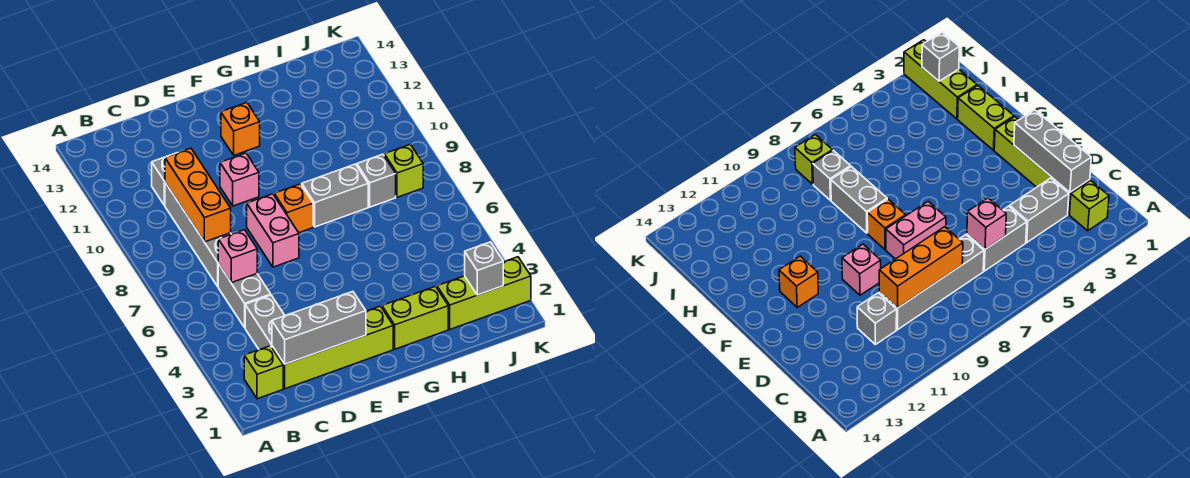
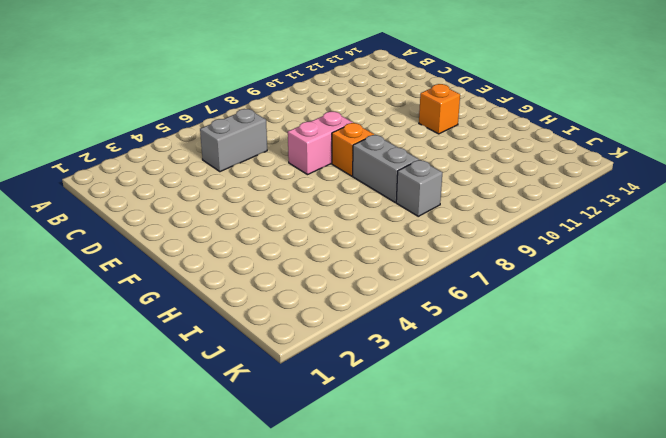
none -> lime 1x1 brick [244,346,283,399]
none -> lime 1x4 brick [272,306,393,389]
none -> grey 1x2 brick [245,295,285,350]

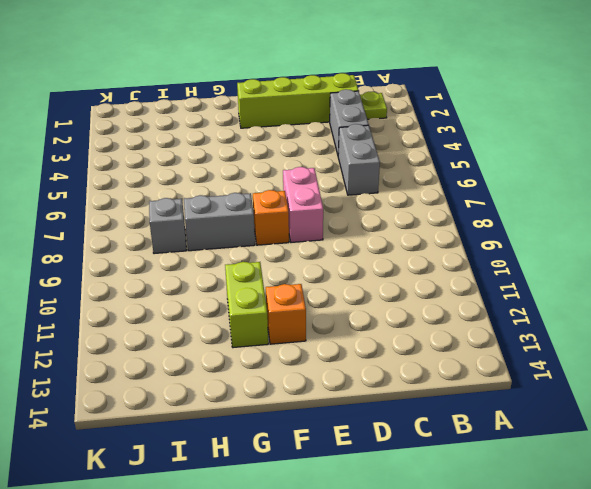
lime 1x1 plate [360,92,387,119] -> lime 1x1 brick [244,346,283,399]
lime 1x2 brick [225,262,268,348] -> lime 1x2 brick turned to [382,286,448,349]
none -> grey 1x4 brick [165,183,231,286]
none -> grey 1x1 brick [152,153,176,205]
none -> pink 1x1 brick [220,153,259,206]

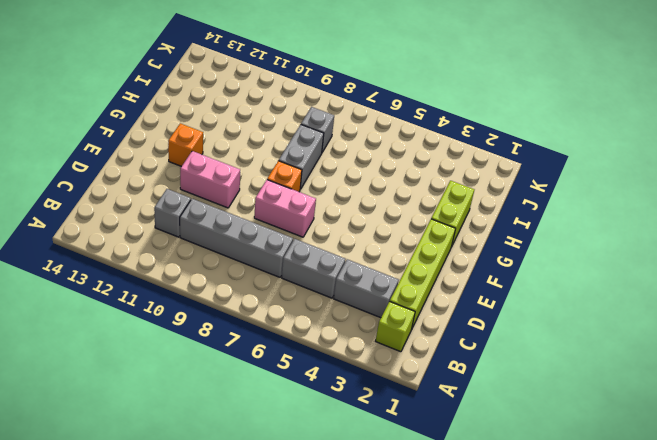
pink 1x2 brick [180,151,240,208] -> pink 1x1 brick [220,153,259,206]
none -> lime 1x3 brick [437,257,531,329]
none -> lime 1x1 brick [384,144,423,197]
none -> grey 1x3 brick [272,292,366,364]

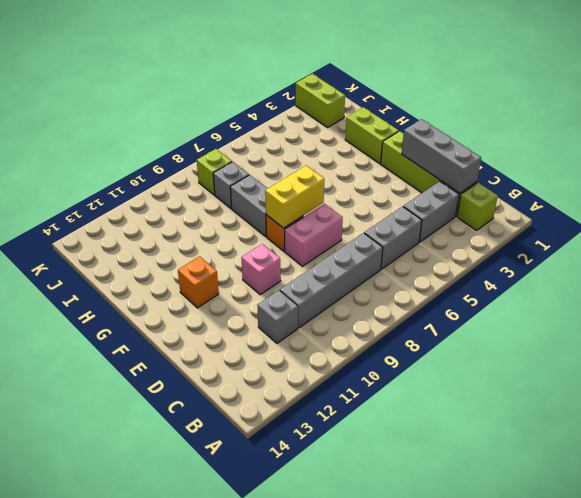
yellow 1x2 brick [265,165,324,228] -> none
lime 1x2 brick [296,74,345,128] -> lime 1x3 brick [437,257,531,329]
none -> pink 1x1 brick [218,230,257,283]
none -> orange 1x3 brick [165,148,231,242]
none -> grey 1x1 brick [465,242,503,295]

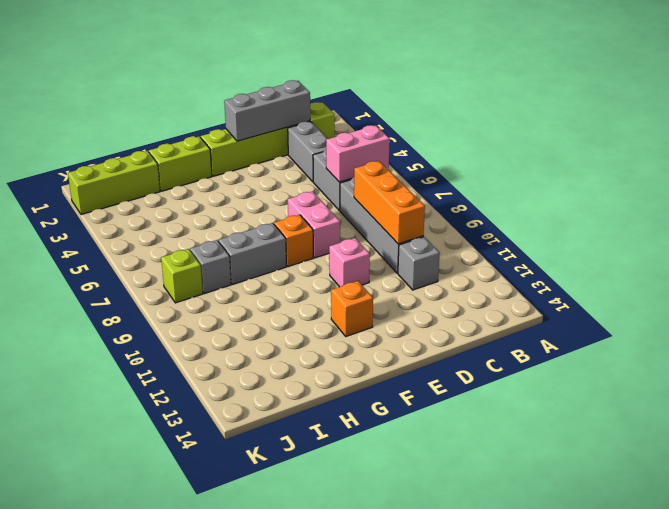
pink 1x2 brick [326,125,390,182] -> pink 1x1 brick [218,230,257,283]
none -> grey 1x1 brick [465,242,503,295]

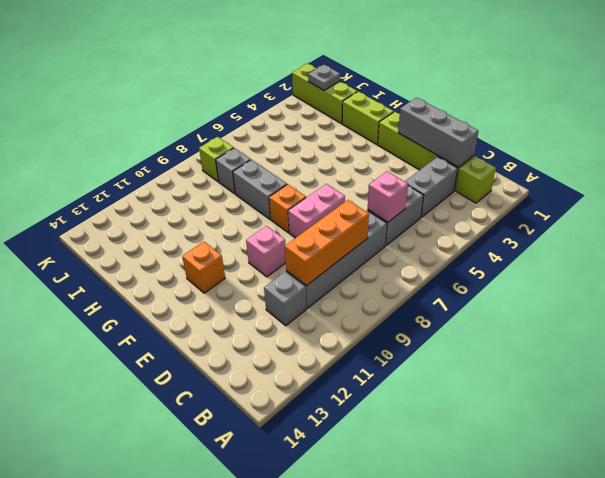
grey 1x1 plate [308,65,340,90] -> grey 1x1 brick [465,242,503,295]

